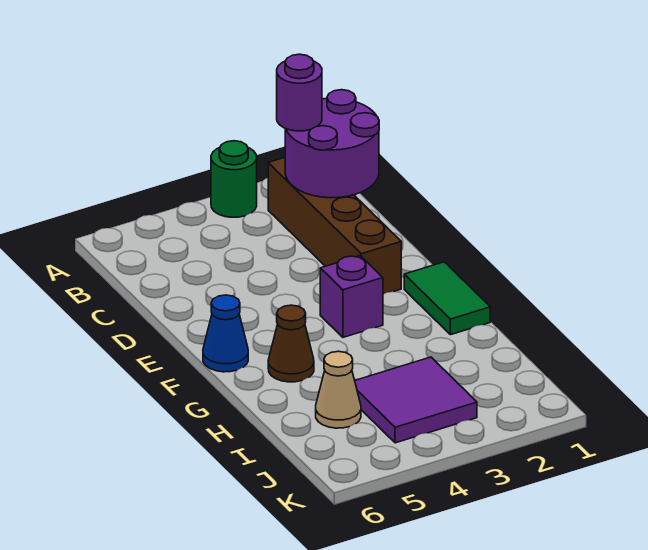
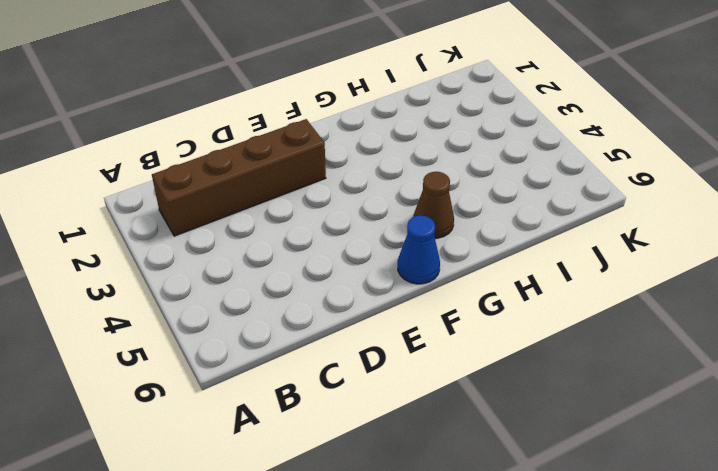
none -> green 1x1 round brick [211,141,257,217]
none -> green 1x2 tile [404,262,490,335]

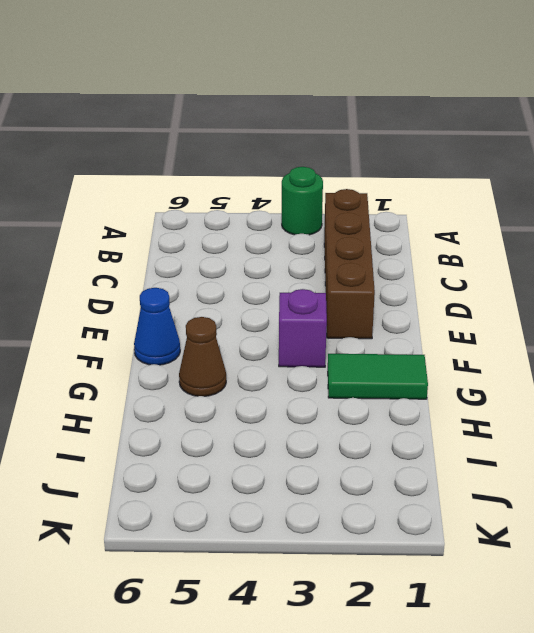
green 1x2 tile [328,354,428,399] -> green 1x2 tile turned to [404,262,490,335]
none -> purple 2x2 tile [355,357,477,443]
none -> tan 1x1 cone [316,351,361,428]

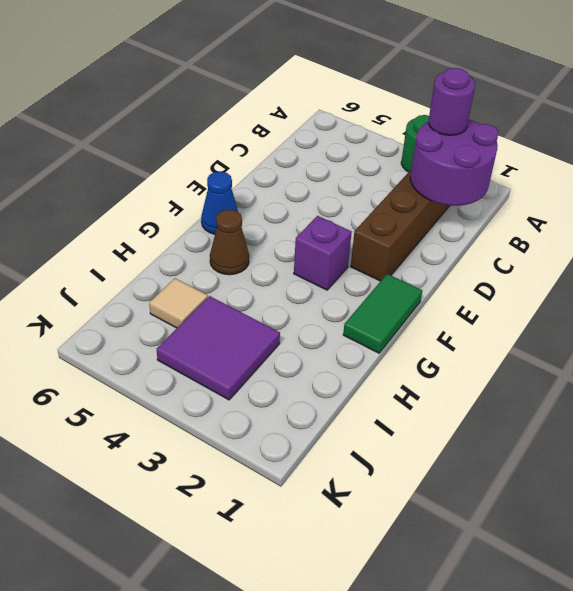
tan 1x1 tile [149,278,208,328] -> tan 1x1 cone [316,351,361,428]

